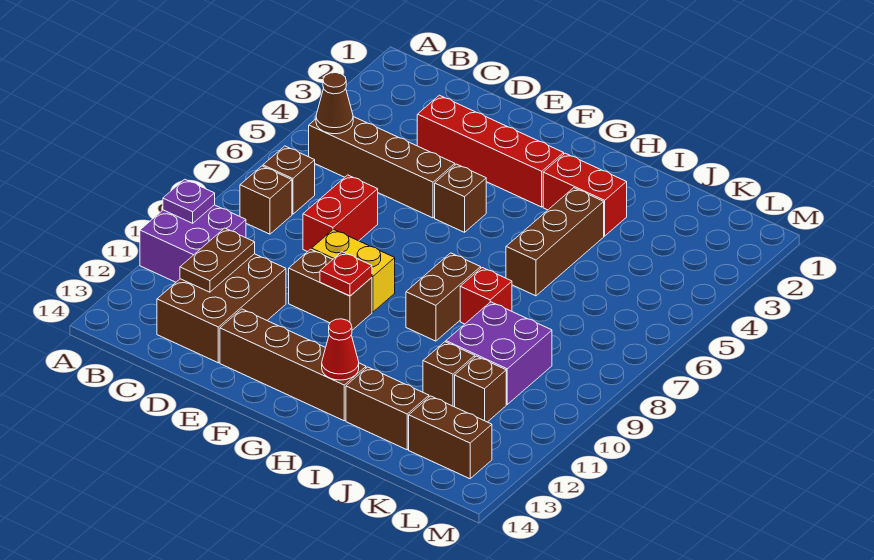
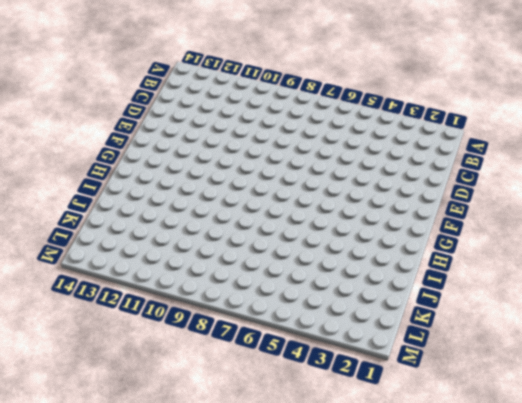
none -> purple 2x2 brick [140,205,246,282]
none -> brown 1x4 brick [309,117,455,218]
none -> brown 1x1 brick [263,146,315,214]

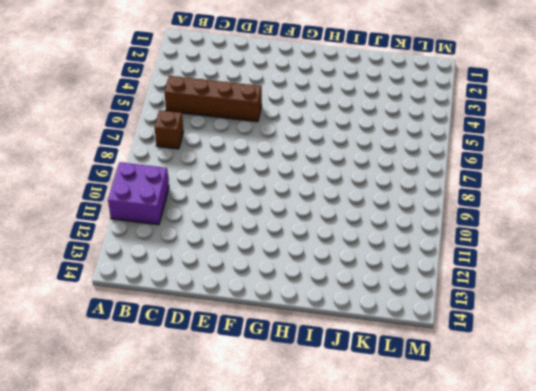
none -> brown 1x1 brick [240,166,292,234]
none -> brown 2x3 brick [157,254,286,363]
none -> red 1x4 brick [417,95,564,207]

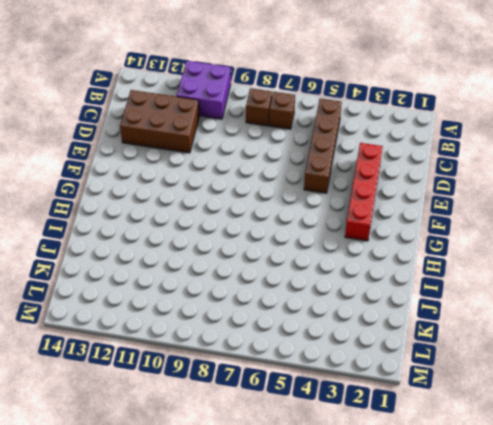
none -> red 1x2 brick [303,175,378,252]
none -> yellow 1x2 brick [312,229,395,312]
none -> brown 1x2 brick [289,249,372,330]

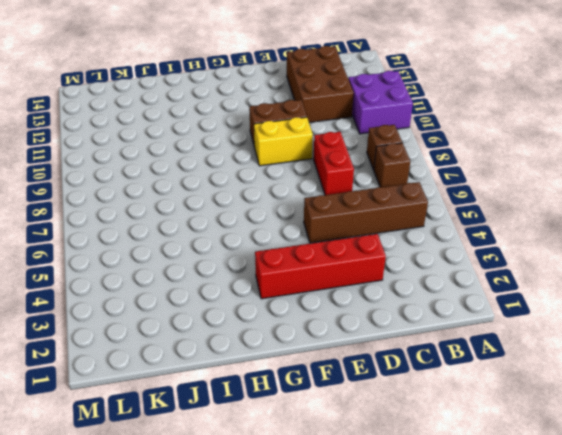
none -> brown 1x4 brick [220,309,366,421]
none -> brown 1x1 brick [435,164,486,232]
none -> red 1x2 brick [543,153,627,236]

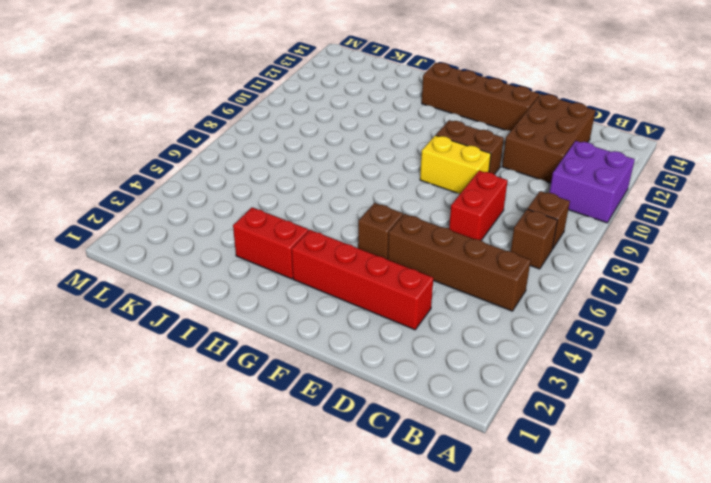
none -> brown 1x2 brick [406,253,481,341]
none -> brown 1x3 brick [506,188,604,296]
none -> red 1x1 brick [460,268,512,324]

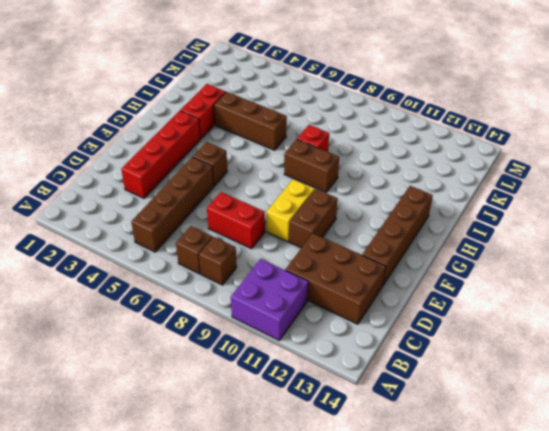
none -> brown 1x2 brick [346,367,429,450]
none -> purple 2x2 brick [446,302,552,404]
none -> brown 1x1 brick [423,342,475,407]

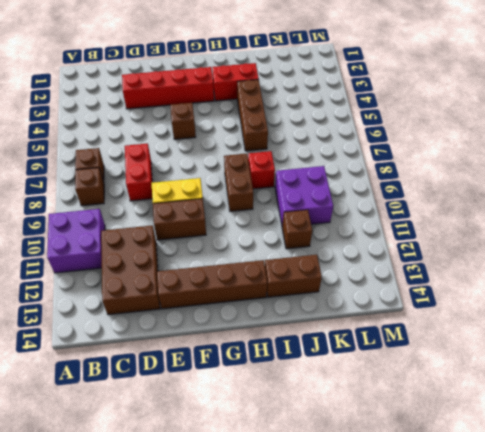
none -> brown 1x4 brick [309,117,455,218]
none -> brown 1x1 brick [455,356,506,422]
none -> brown 1x2 brick [409,396,492,479]

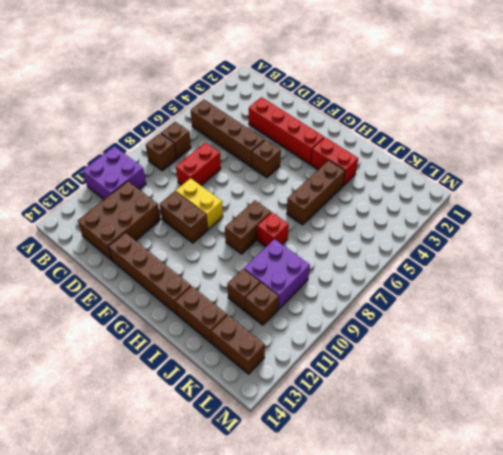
none -> purple 1x1 plate [163,179,215,223]
none -> brown 1x1 cone [316,73,353,134]
none -> brown 1x2 plate [180,228,255,292]

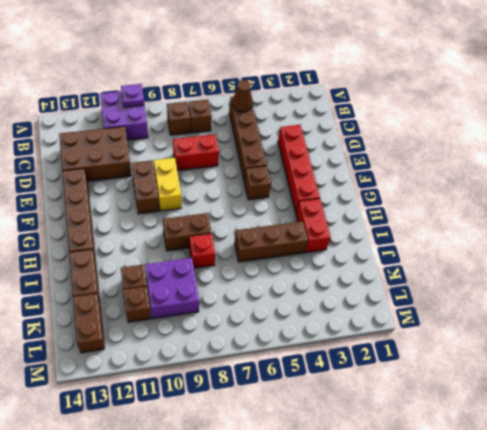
none -> brown 1x2 plate [180,228,255,292]
none -> red 1x1 plate [320,252,372,296]
none -> red 1x1 cone [322,319,359,380]

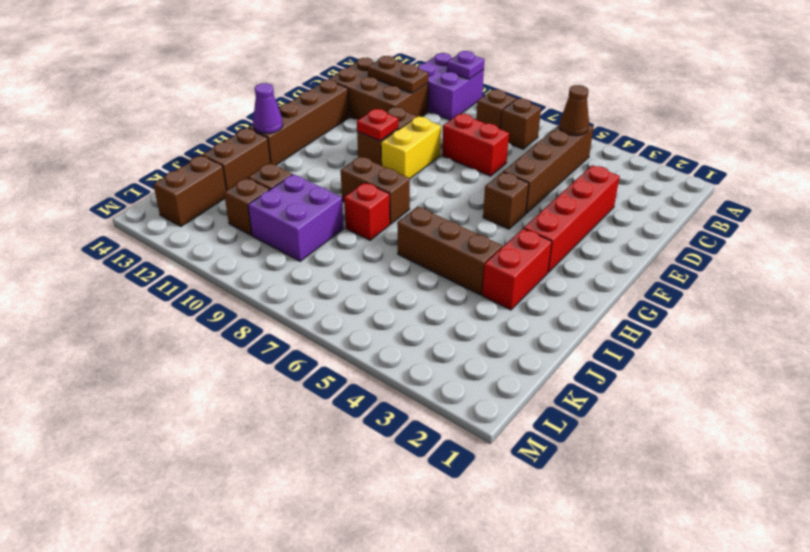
purple 1x1 cone [253,83,283,134] -> red 1x1 cone [322,319,359,380]

